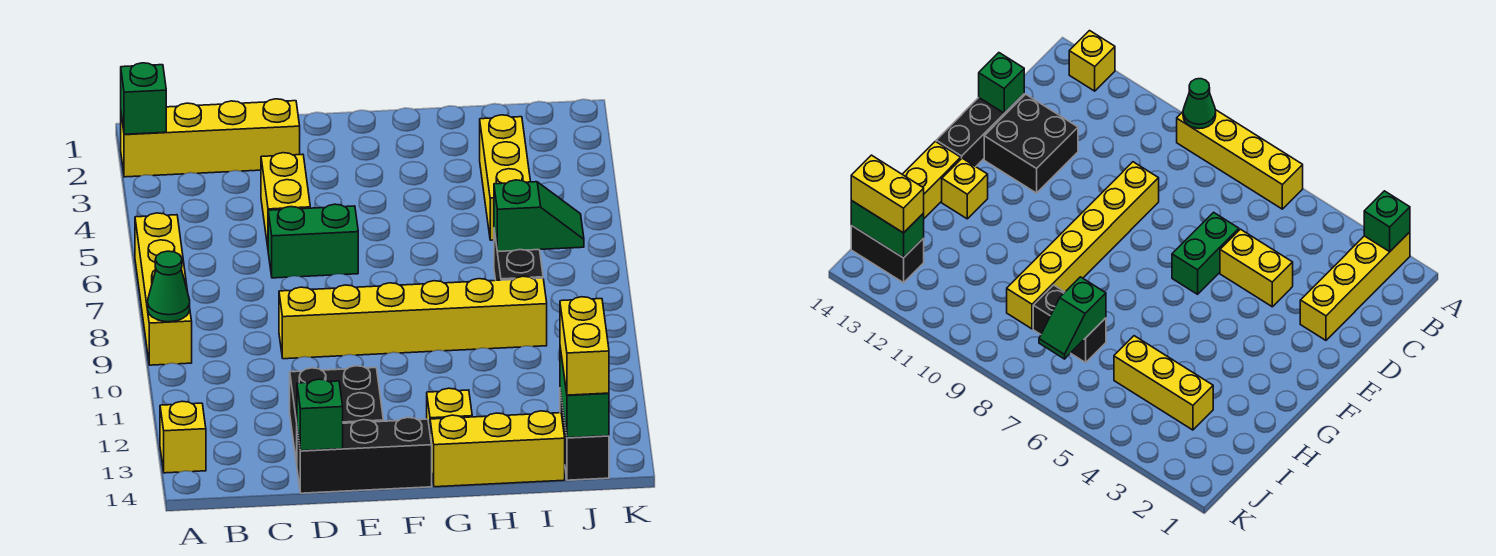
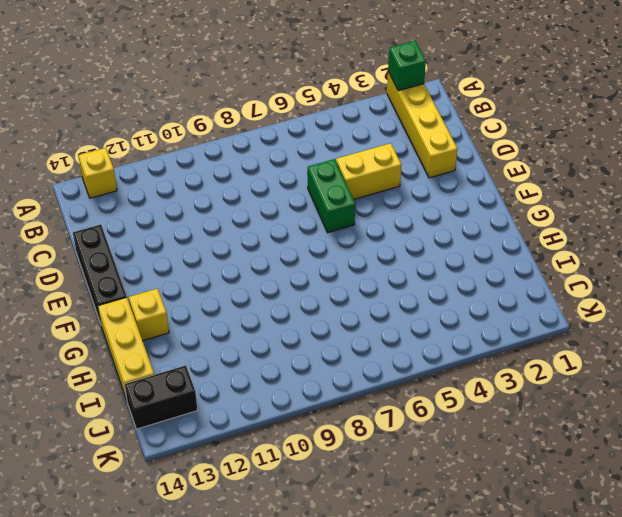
none -> yellow 1x4 brick [135,213,192,365]
none -> yellow 1x6 brick [279,276,547,359]
none -> black 2x2 brick [290,366,384,464]

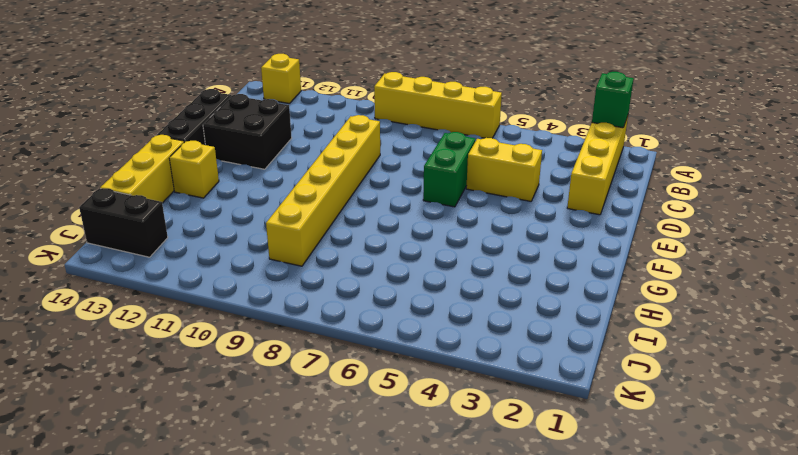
none -> yellow 1x3 brick [480,115,531,240]
none -> black 1x2 brick [494,230,543,280]
none -> green 1x1 cone [148,251,190,322]

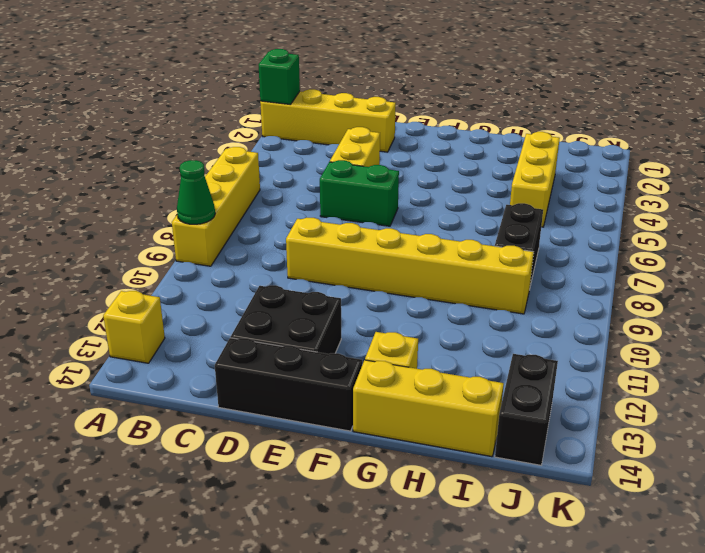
none -> green 1x1 brick [297,379,343,451]
none -> green 1x2 slope [494,180,584,252]
none -> green 1x2 brick [560,348,609,438]

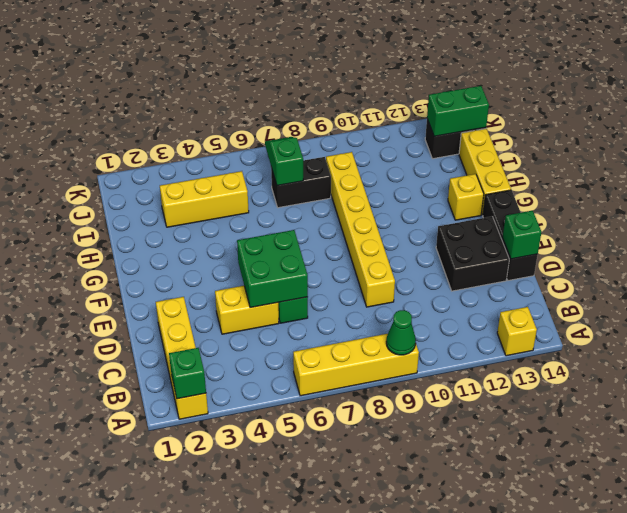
green 2x2 brick [237,230,308,308] -> none
none -> yellow 1x2 brick [560,297,609,395]

